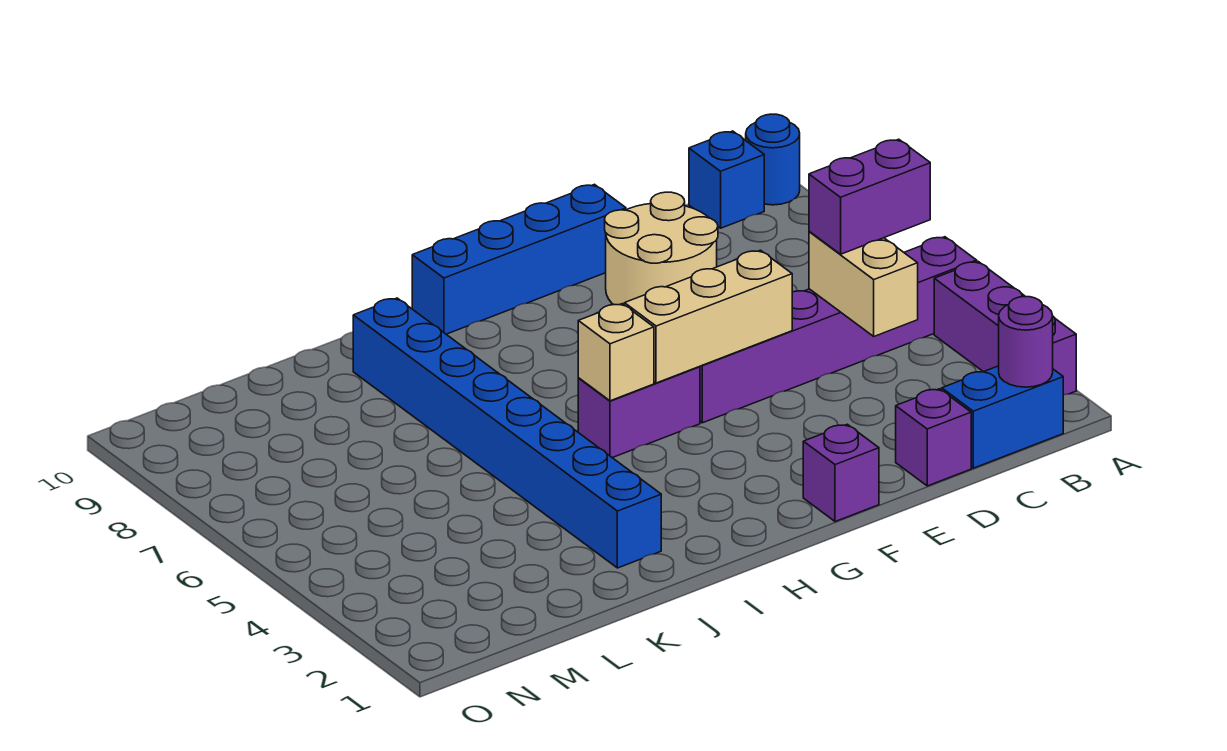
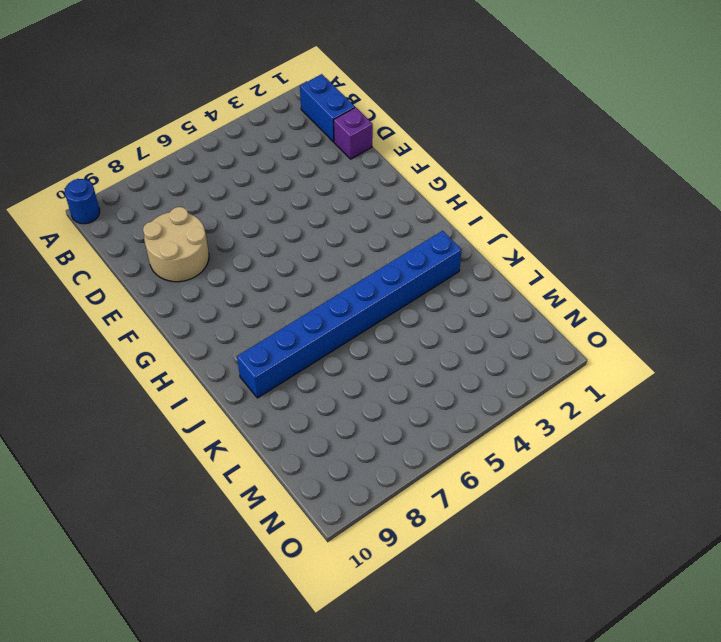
none -> purple 1x3 brick [934,262,1076,395]
none -> purple 1x6 brick [700,237,977,423]
none -> blue 1x1 brick [689,131,764,228]

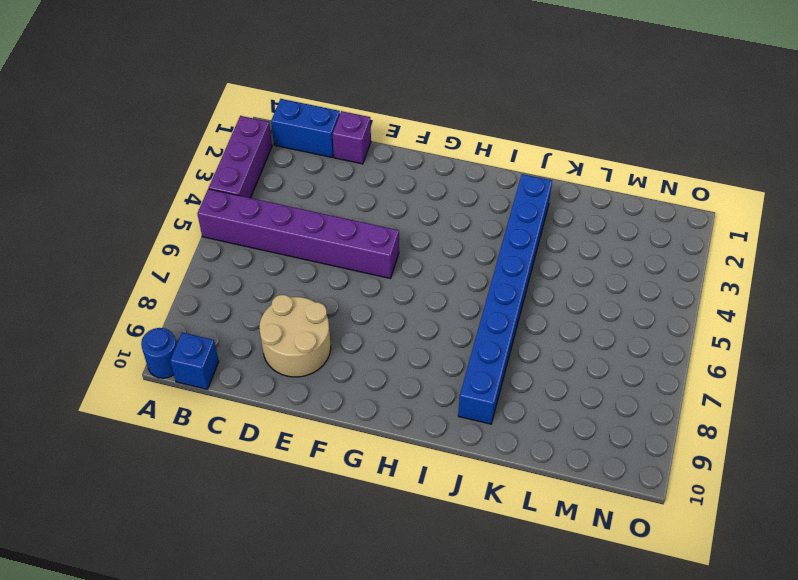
none -> blue 1x4 brick [412,184,626,334]
none -> purple 1x1 brick [803,424,879,522]
none -> purple 1x2 brick [578,366,700,458]

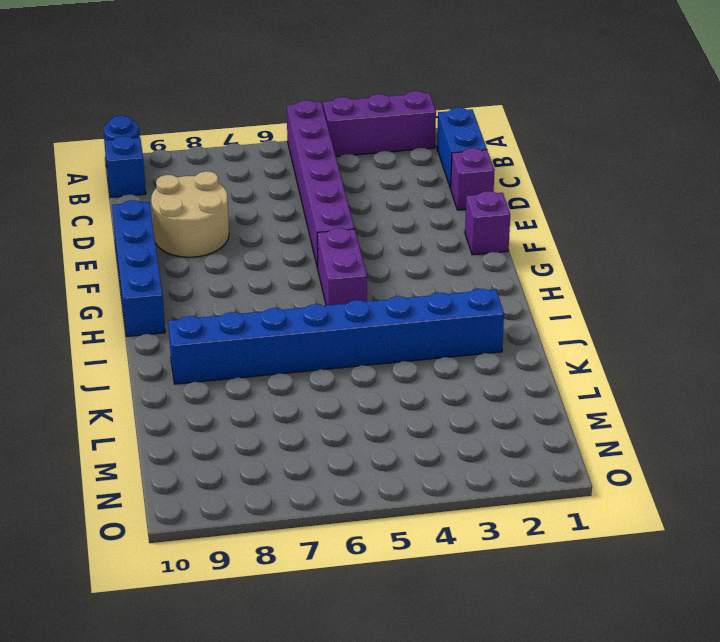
none -> purple 1x1 round brick [999,297,1053,387]
none -> tan 1x2 brick [809,231,918,336]
none -> tan 1x3 brick [624,250,792,383]

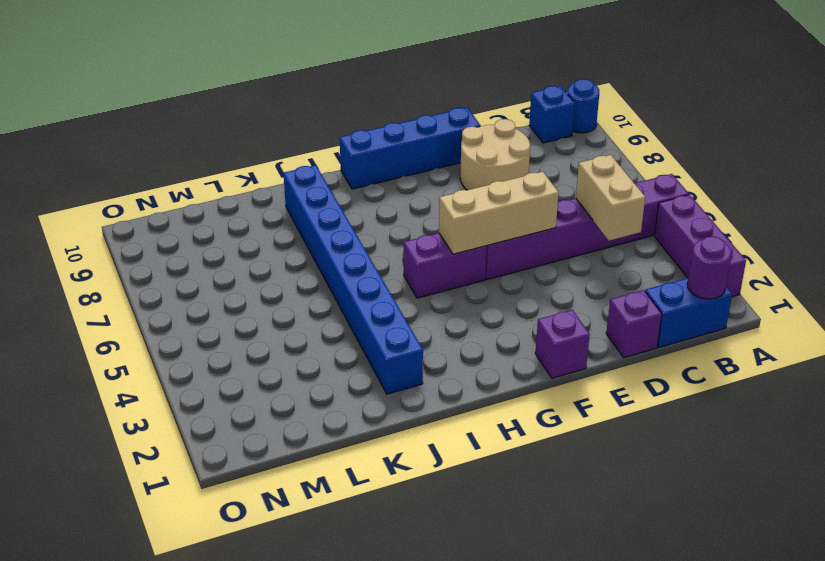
none -> tan 1x1 brick [578,304,654,401]
none -> purple 1x2 brick [809,139,930,254]

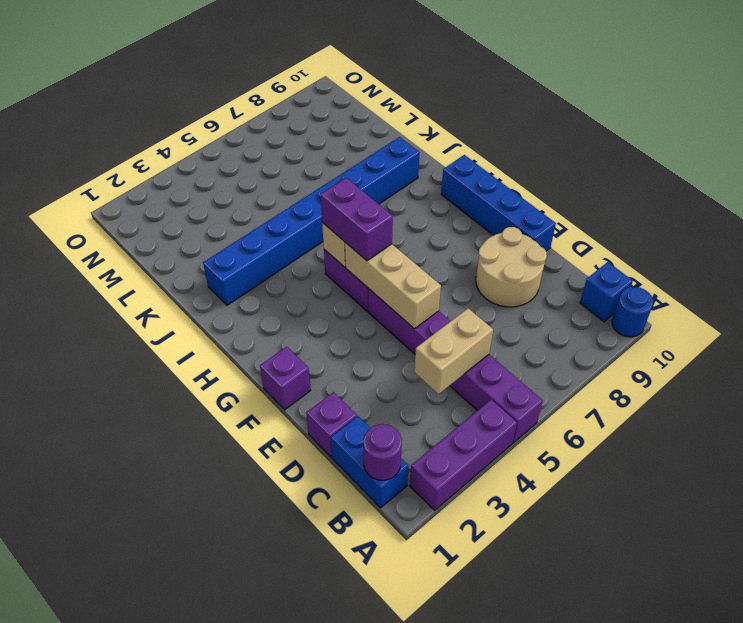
purple 1x2 brick [321,178,393,261] -> purple 1x2 brick moved to [809,139,930,254]

